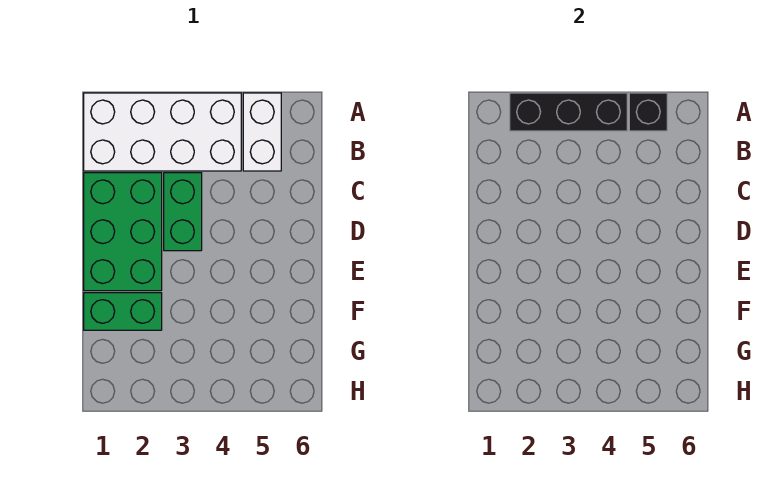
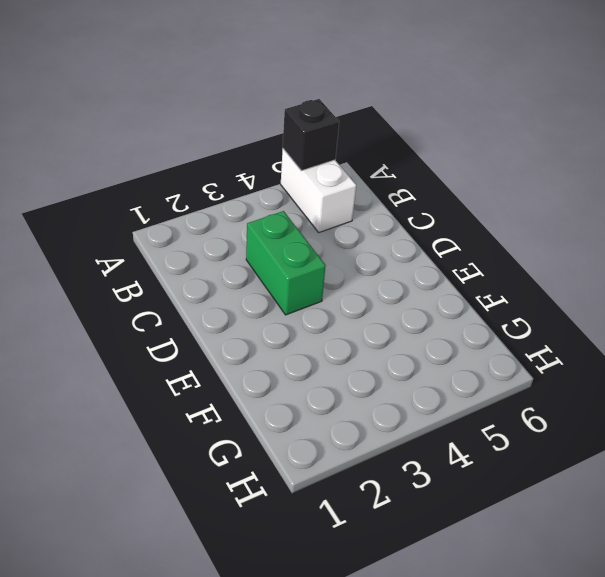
none -> white 2x4 brick [84,93,241,171]
none -> green 2x3 brick [84,173,162,291]

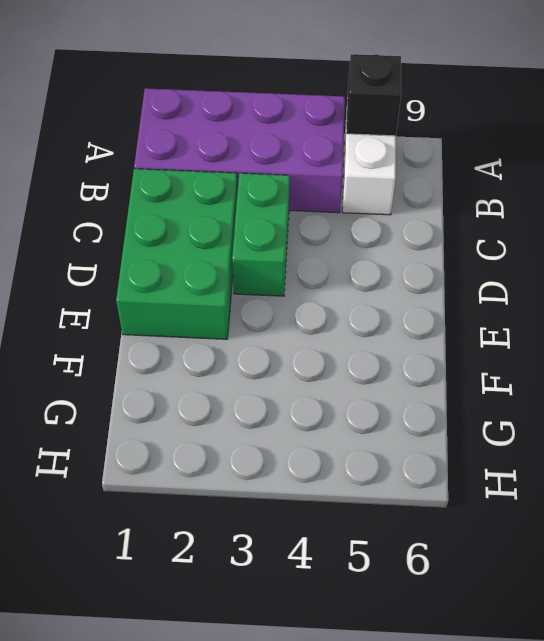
purple 2x4 brick [134,88,345,213] -> white 2x4 brick [84,93,241,171]
none -> green 1x2 brick [84,293,162,330]
none -> black 1x3 brick [510,93,627,131]

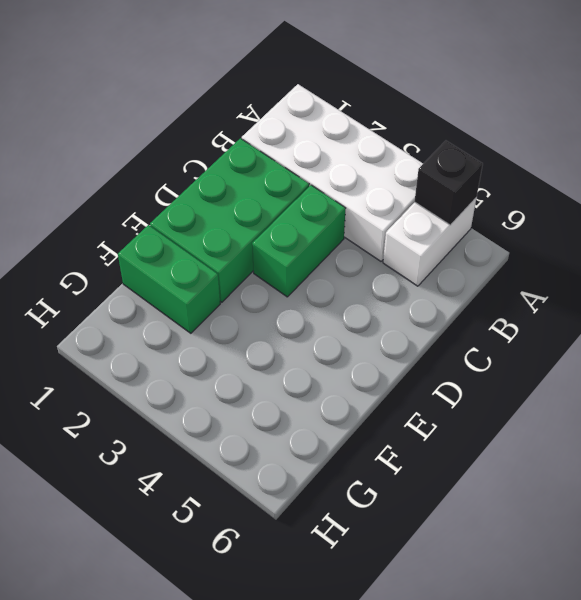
none -> black 1x3 brick [510,93,627,131]

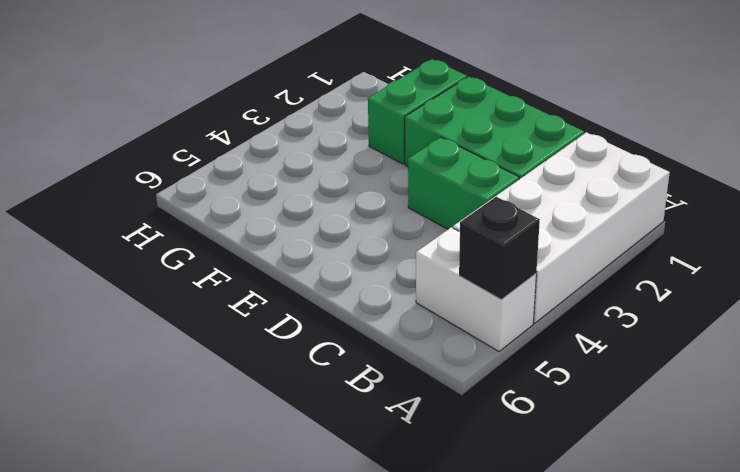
none -> black 1x3 brick [510,93,627,131]

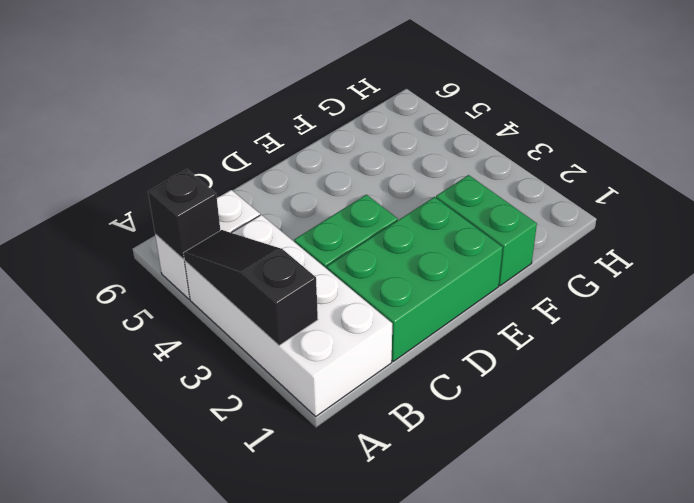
black 1x3 slope [184,230,318,345] -> black 1x3 brick [510,93,627,131]

